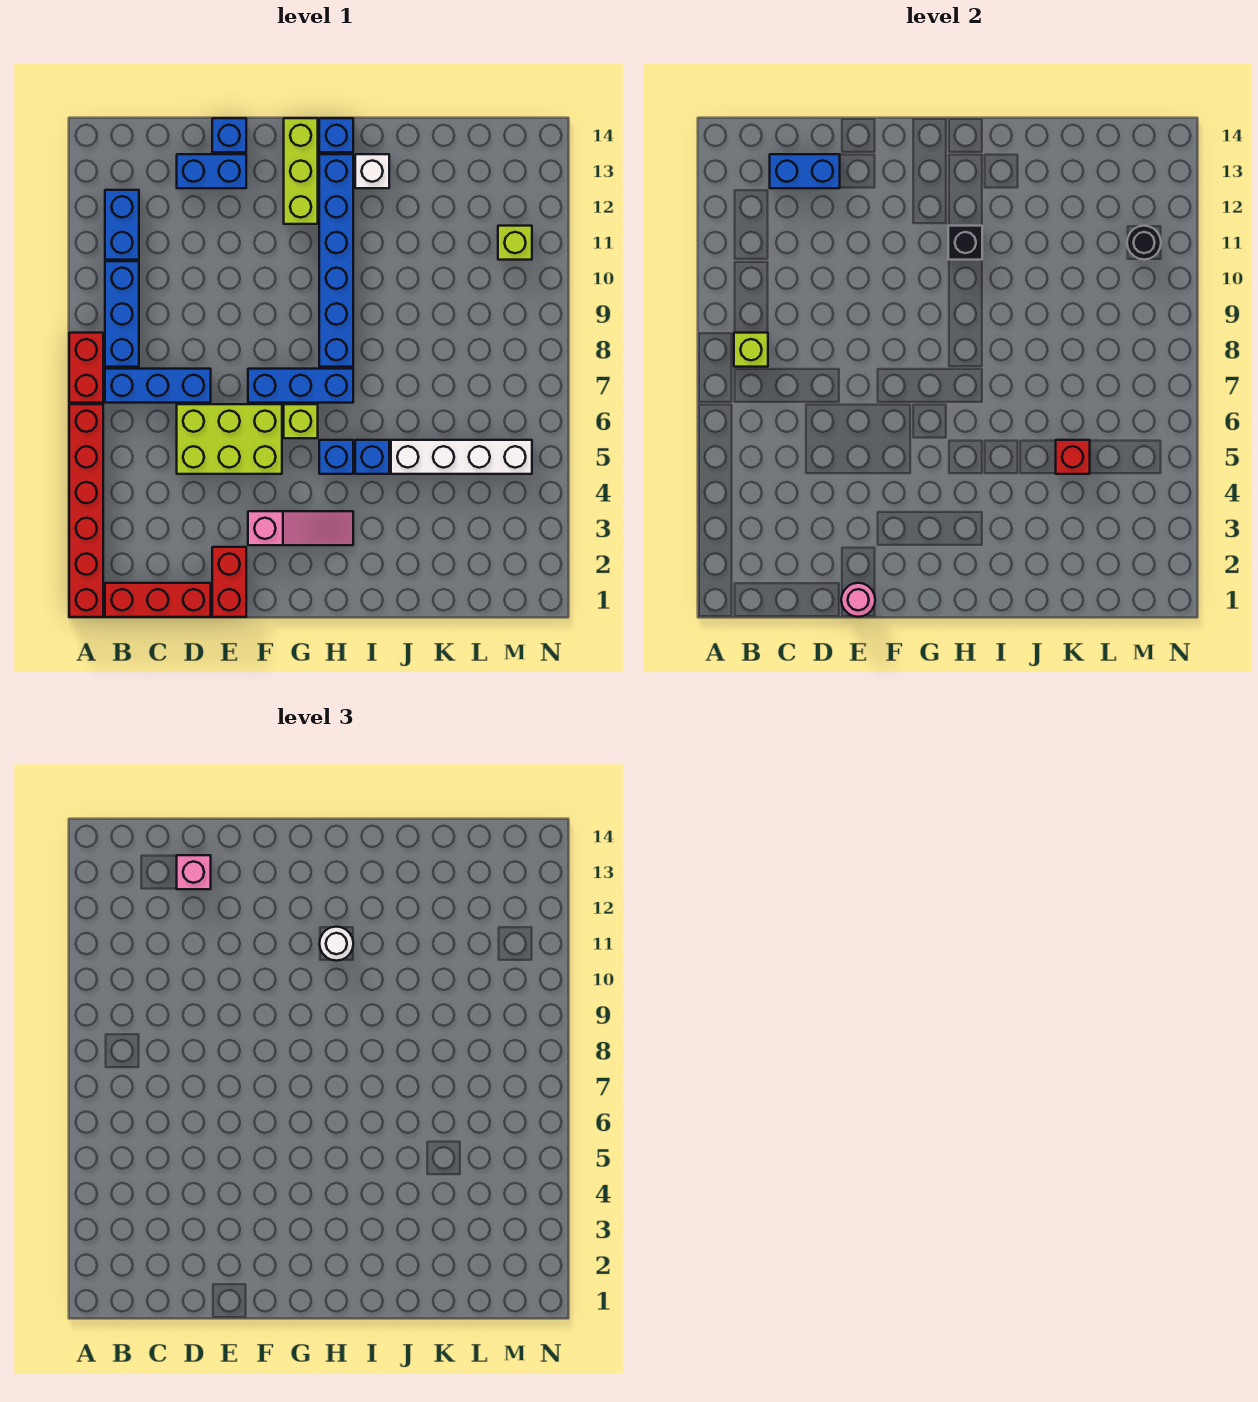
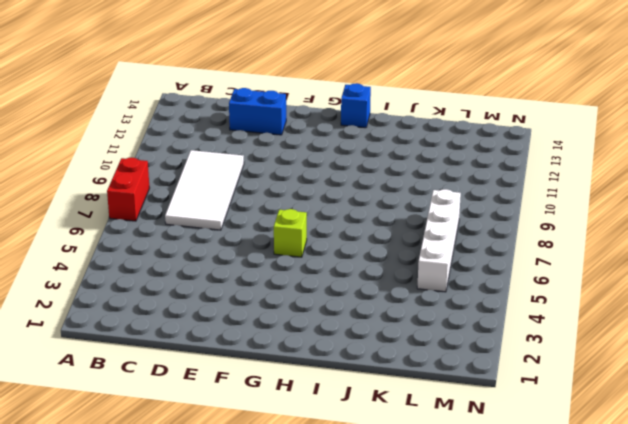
white 2x4 tile [165,150,244,230] -> blue 1x3 brick [105,369,211,403]
white 1x4 brick [417,189,461,292] -> white 1x4 brick turned to [391,440,532,474]
none -> red 1x6 brick [69,404,103,617]
none -> red 1x3 brick [105,583,211,617]
none -> blue 1x3 brick [105,261,139,367]

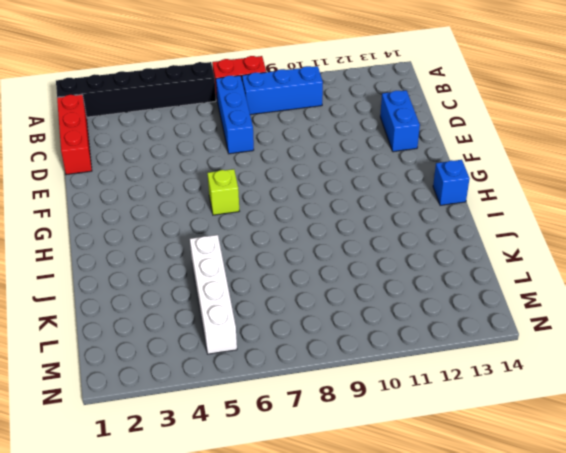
black 1x6 brick [56,62,216,117] -> red 1x6 brick [69,404,103,617]
none -> blue 1x2 brick [105,190,139,260]
none -> lime 2x3 brick [177,404,282,474]
none -> red 1x2 brick [212,547,246,617]

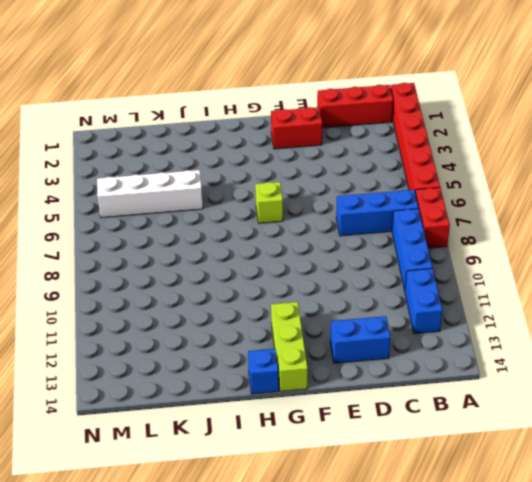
red 1x2 brick [271,107,322,149] -> red 1x2 brick turned to [212,547,246,617]
none -> lime 2x3 brick [177,404,282,474]
none -> blue 1x1 brick [212,118,246,152]
none -> pink 1x3 slope [248,511,353,545]

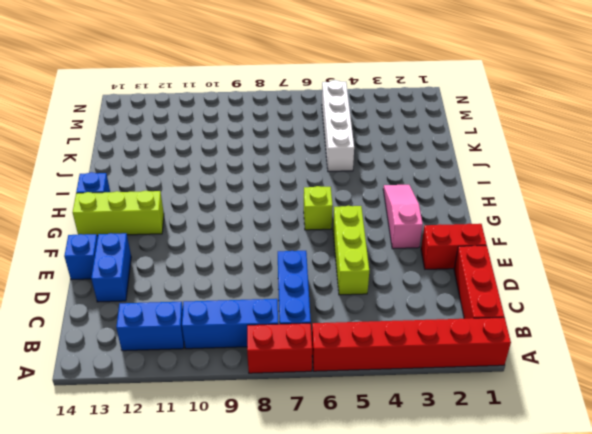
lime 1x3 brick [333,206,369,295] -> lime 2x3 brick [177,404,282,474]
none -> blue 1x3 brick [248,369,353,403]
none -> blue 1x1 brick [319,440,353,474]
none -> blue 1x6 brick [319,154,353,367]

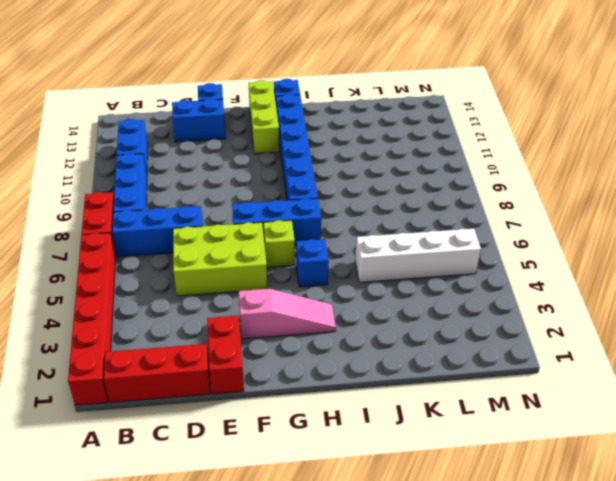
none -> blue 1x1 brick [355,440,389,474]
none -> white 1x1 brick [355,154,389,188]
none -> lime 1x1 brick [498,226,532,260]

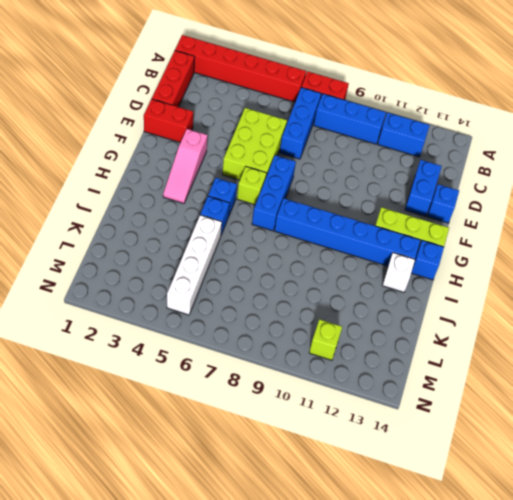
none -> lime 1x1 brick [734,333,768,367]
none -> blue 1x2 brick [770,154,840,188]
none -> pink 1x1 round brick [841,583,875,617]

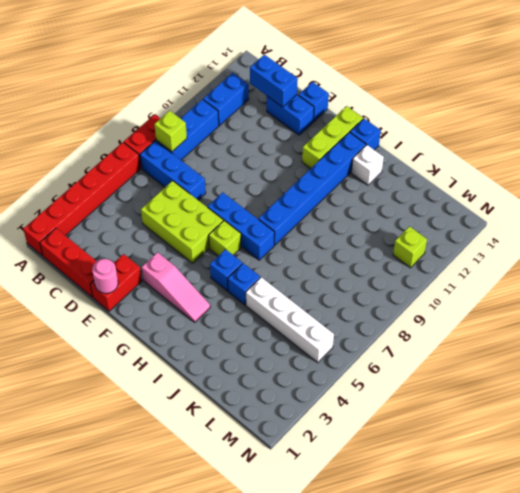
none -> black 1x1 brick [948,226,982,260]
none -> red 1x1 brick [1056,440,1090,474]
none -> black 1x1 round brick [1127,226,1161,260]

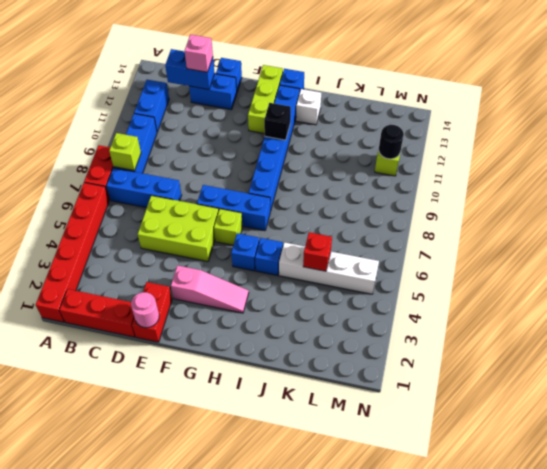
none -> white 1x1 round brick [319,927,353,961]

